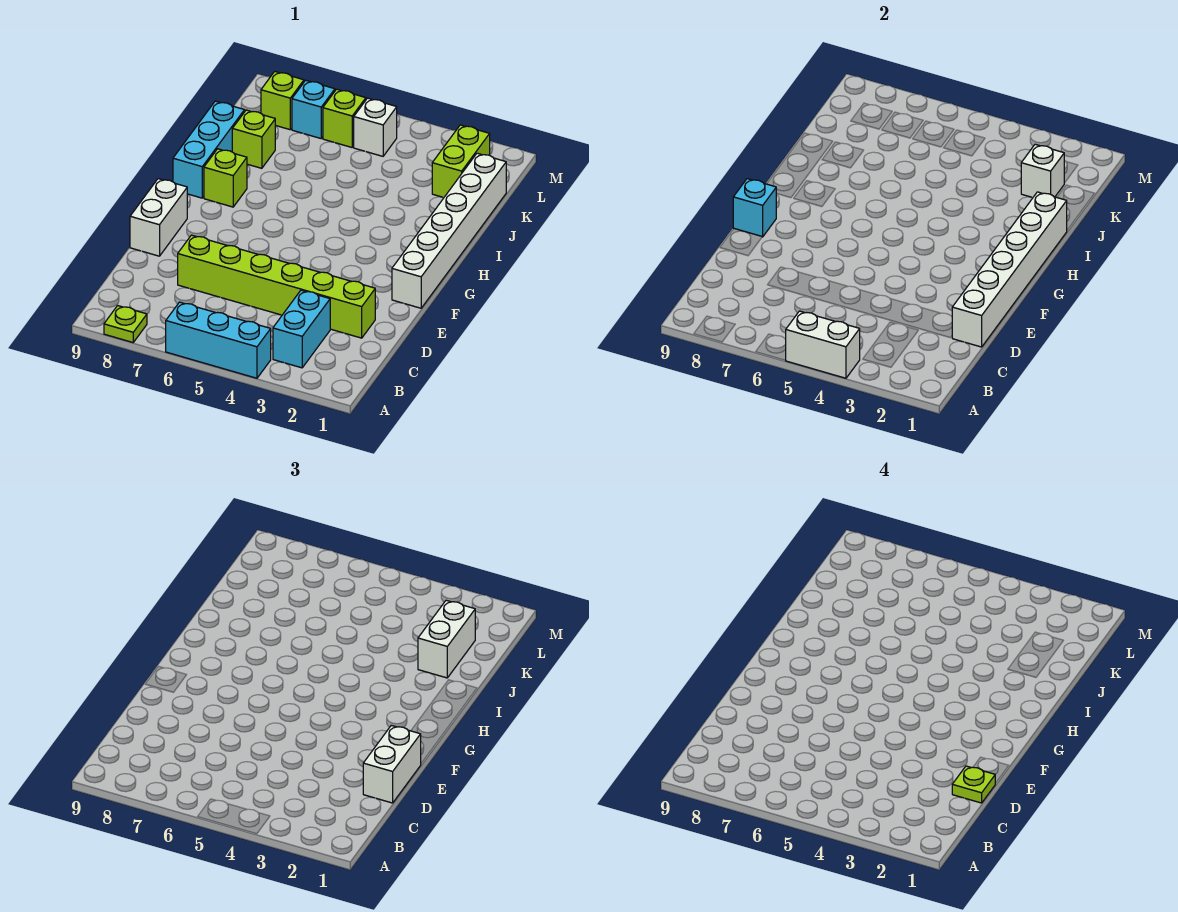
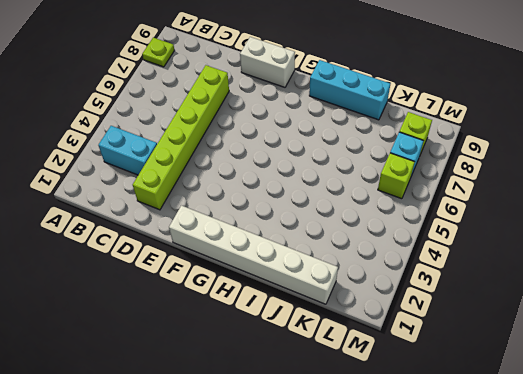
none -> cyan 1x3 brick [166,302,271,378]
none -> lime 1x1 brick [204,149,247,207]
none -> lime 1x1 brick [232,110,275,168]

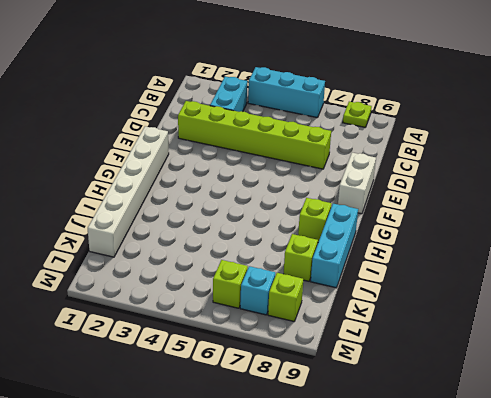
none -> lime 1x2 brick [432,125,490,197]
none -> white 1x1 brick [354,98,397,156]
none -> white 1x2 brick [785,311,860,378]

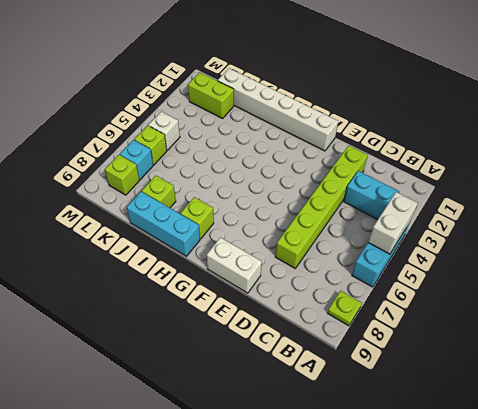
none -> white 1x6 brick [952,192,1067,347]
none -> cyan 1x1 brick [733,179,777,237]
none -> white 1x1 brick [1021,144,1064,197]

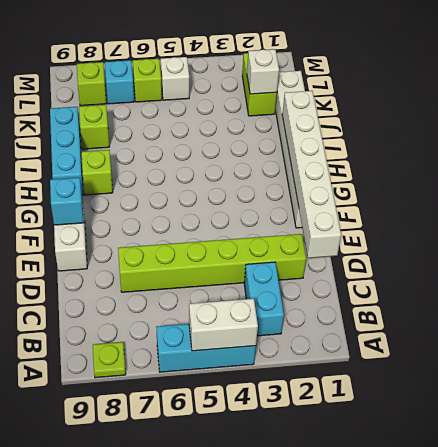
none -> white 1x2 brick [363,725,421,803]
none -> white 1x2 brick [418,600,475,678]
none -> lime 1x1 plate [952,766,995,803]

